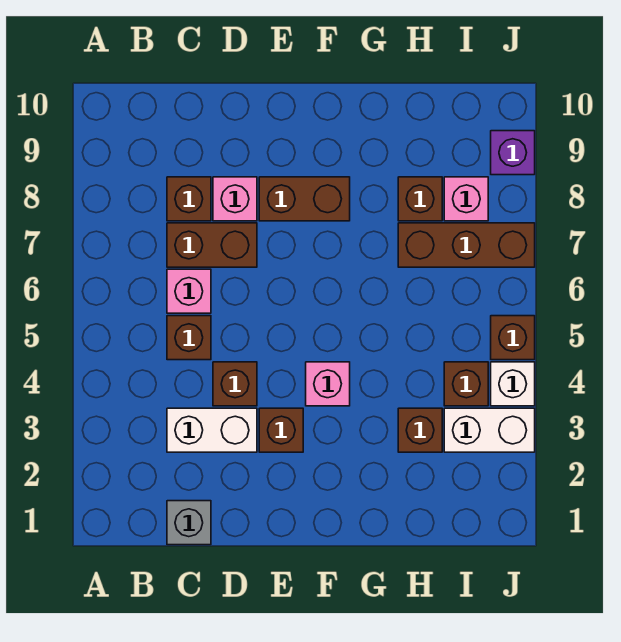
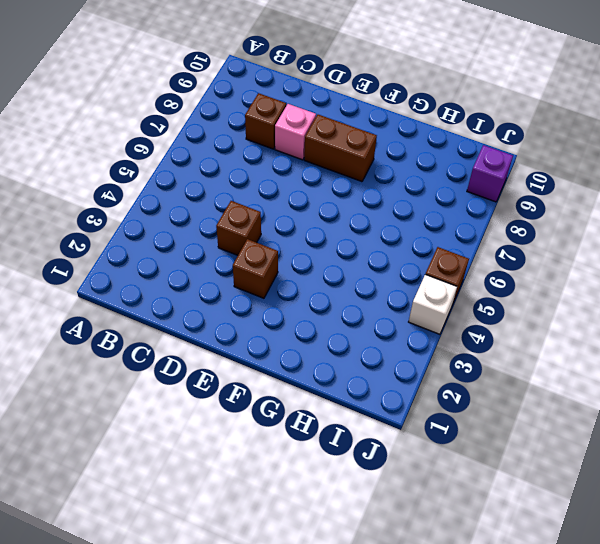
none -> grey 1x1 brick [167,501,211,545]
none -> white 1x2 brick [167,408,257,452]
none -> brown 1x1 brick [167,316,211,360]

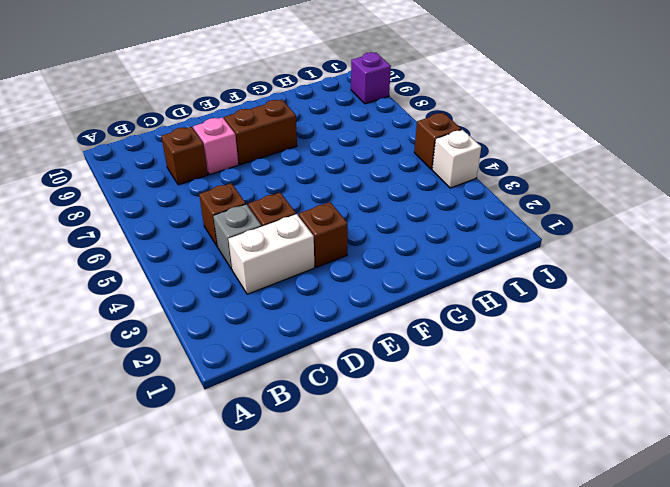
grey 1x1 brick [213,204,262,269] -> grey 1x1 brick moved to [167,501,211,545]
none -> pink 1x1 brick [167,269,211,313]
none -> brown 1x2 brick [167,223,257,267]
none -> pink 1x1 brick [306,362,350,406]

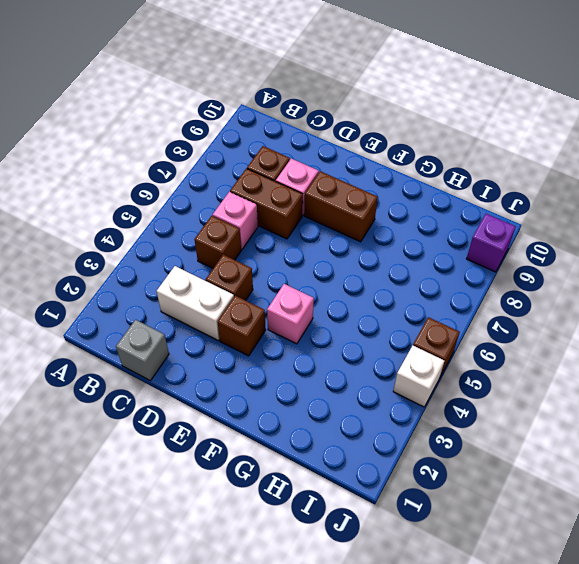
none -> brown 1x1 brick [398,408,442,452]
none -> brown 1x3 brick [398,223,535,267]
none -> brown 1x1 brick [398,177,442,221]

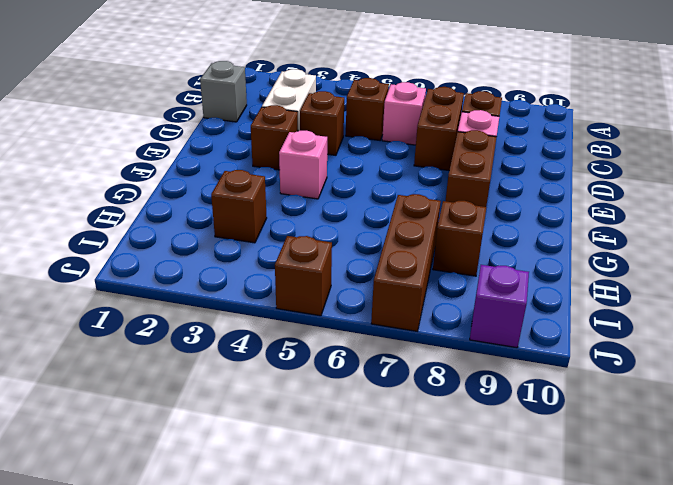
none -> white 1x2 brick [444,408,535,452]
none -> brown 1x1 brick [444,362,488,406]
none -> pink 1x1 brick [444,177,488,221]

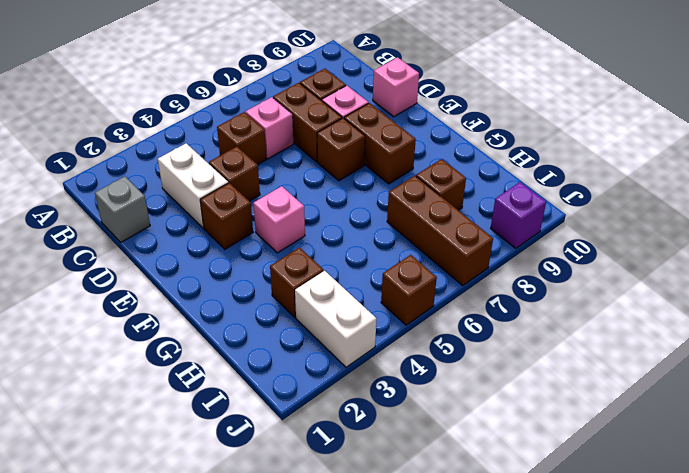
pink 1x1 brick [373,57,419,117] -> pink 1x1 brick moved to [444,177,488,221]
brown 1x1 brick [317,118,365,181] -> brown 1x1 brick moved to [444,362,488,406]
none -> white 1x1 brick [491,362,535,406]

